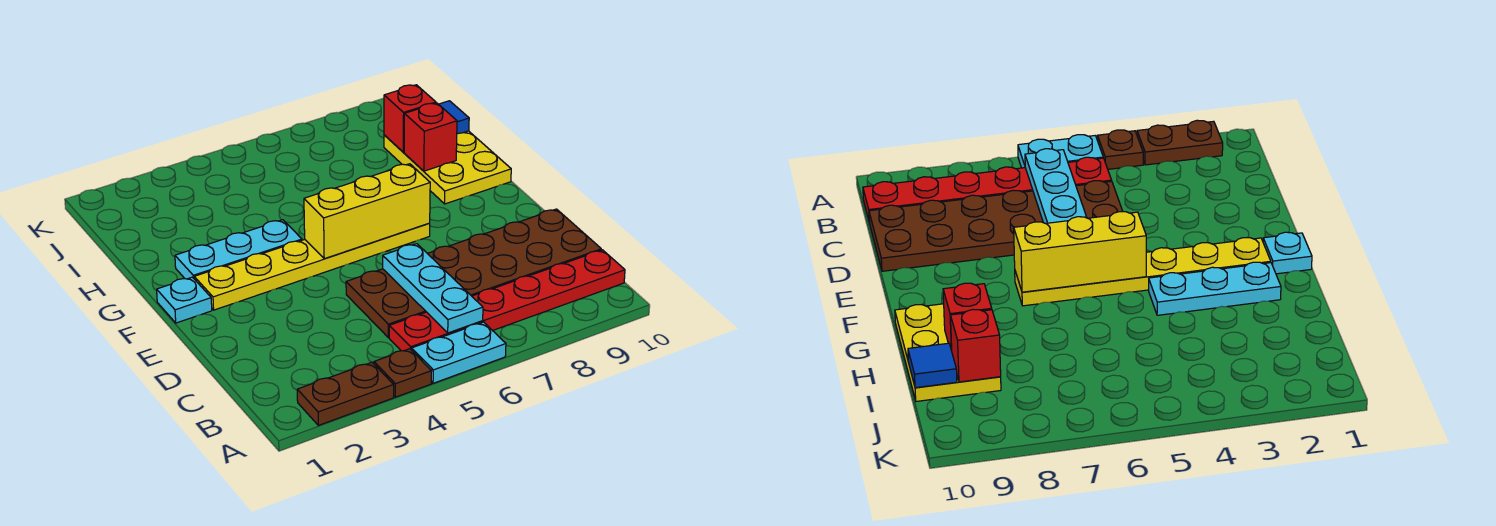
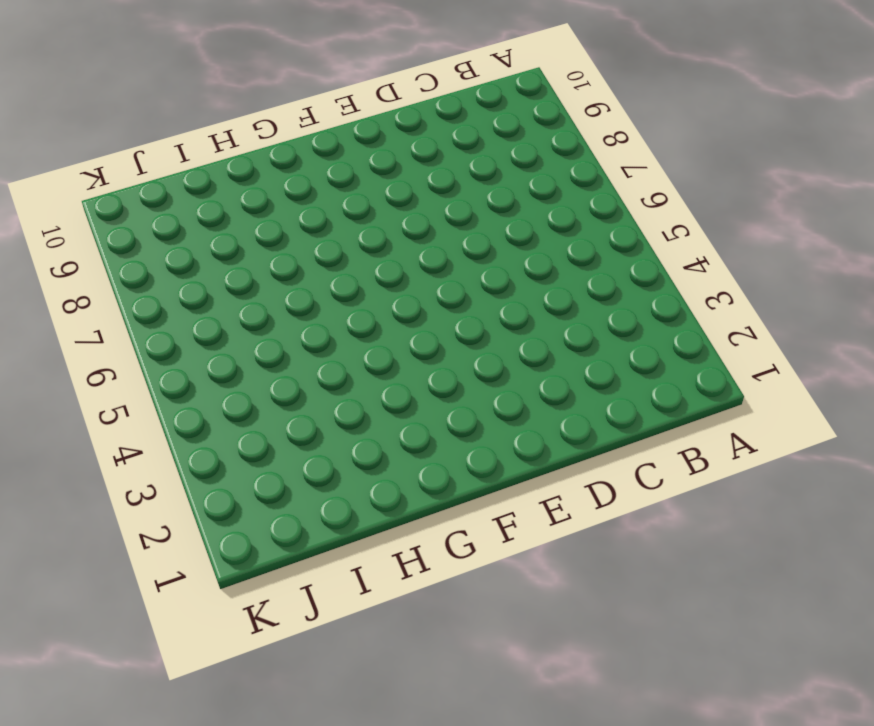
none -> brown 1x2 plate [297,362,394,425]
none -> brown 1x1 plate [374,349,432,397]
none -> cyan 1x2 plate [412,322,506,383]

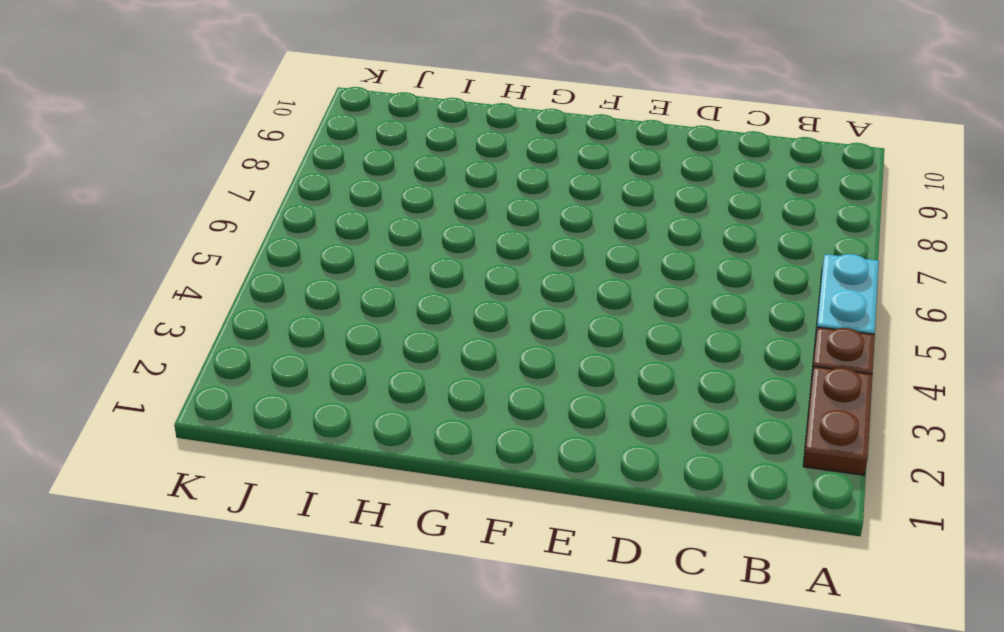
none -> red 1x6 plate [389,250,625,351]
none -> brown 2x6 plate [346,209,601,337]
none -> cyan 1x1 plate [157,277,212,323]

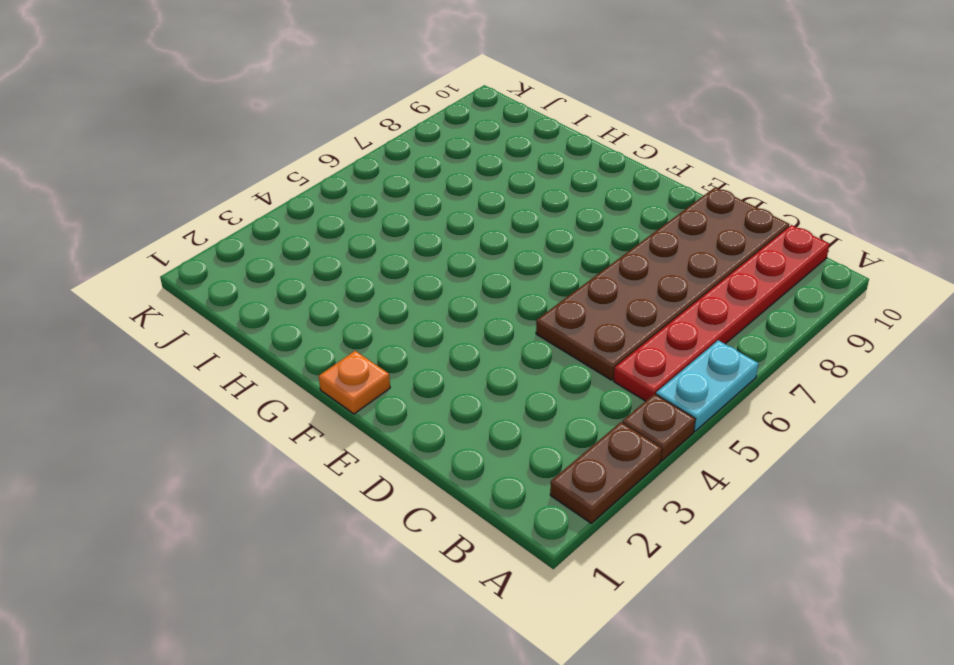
orange 1x1 plate [319,351,390,414] -> cyan 1x1 plate [157,277,212,323]
none -> yellow 1x6 plate [194,224,430,310]
none -> cyan 1x3 plate [175,220,302,279]
none -> yellow 2x3 plate [384,131,511,204]

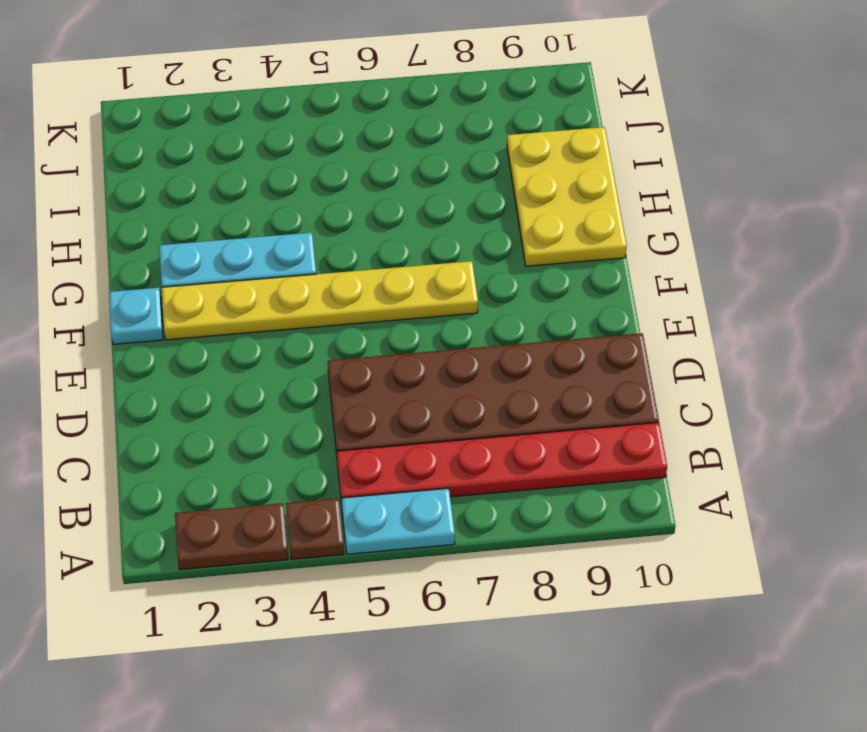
none -> cyan 1x3 plate [383,244,483,333]
none -> yellow 1x3 brick [304,164,430,259]
none -> red 1x1 brick [404,103,457,171]

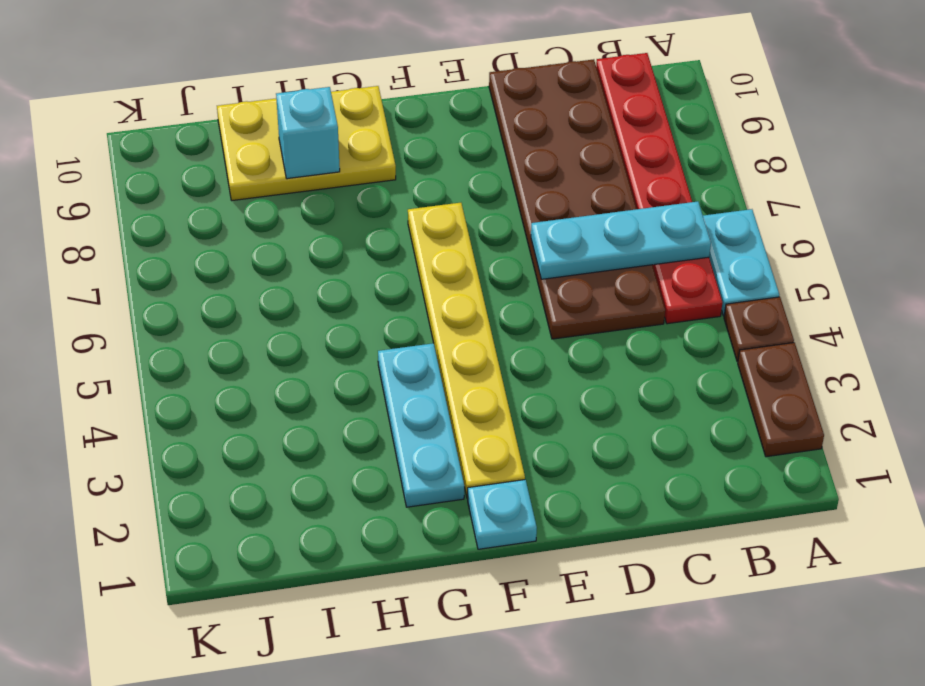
cyan 1x1 brick [276,87,340,179] -> red 1x1 brick [404,103,457,171]
none -> yellow 1x3 brick [304,164,430,259]
none -> red 1x1 brick [384,85,436,152]
none -> blue 1x1 tile [439,101,469,134]

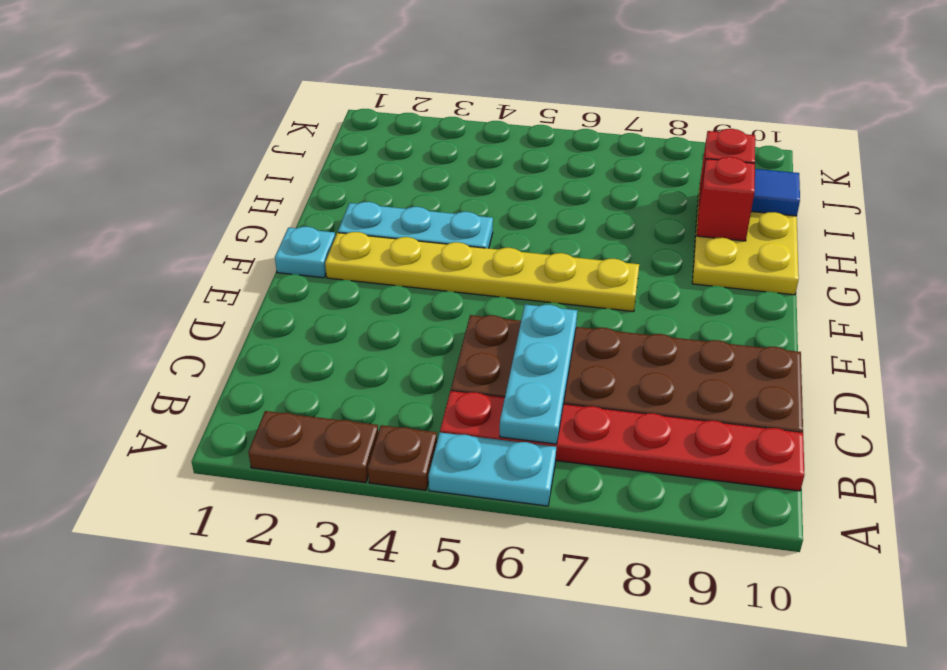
none -> yellow 1x3 brick [304,164,430,259]

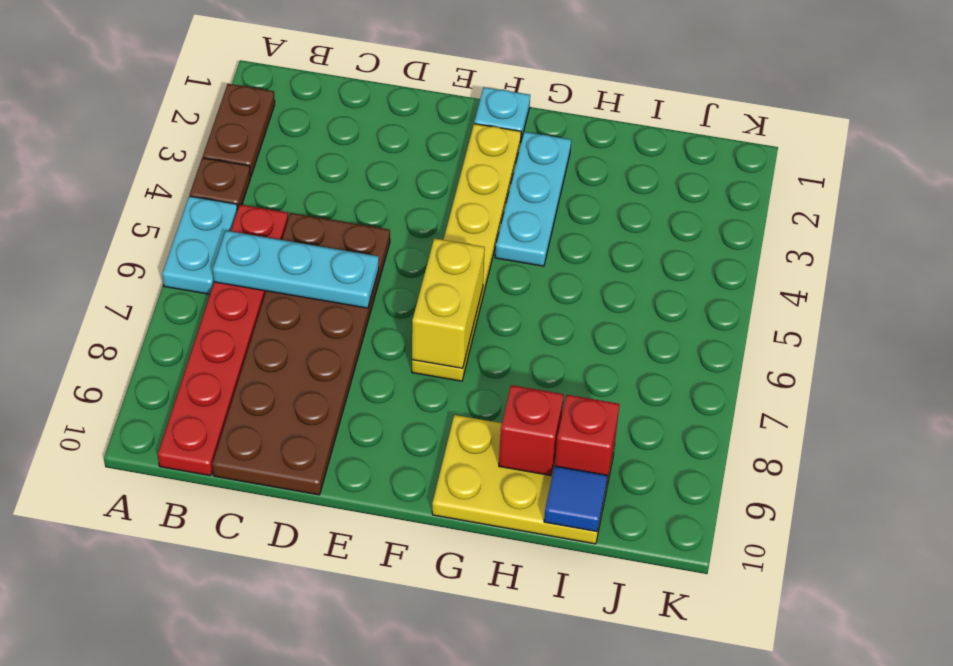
yellow 1x2 brick [412,238,485,368] -> yellow 1x3 brick [304,164,430,259]

